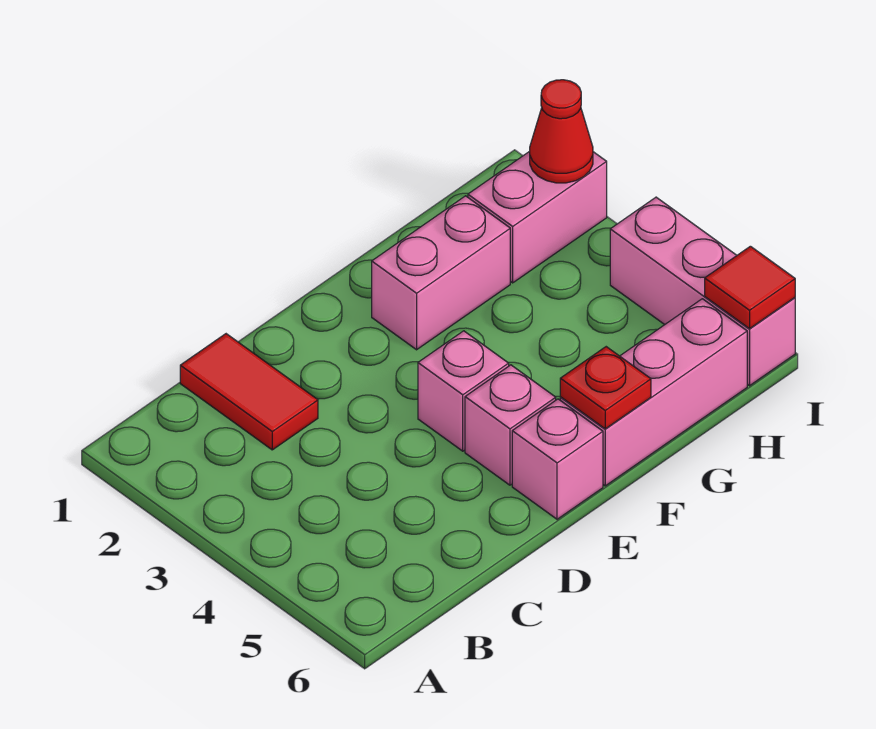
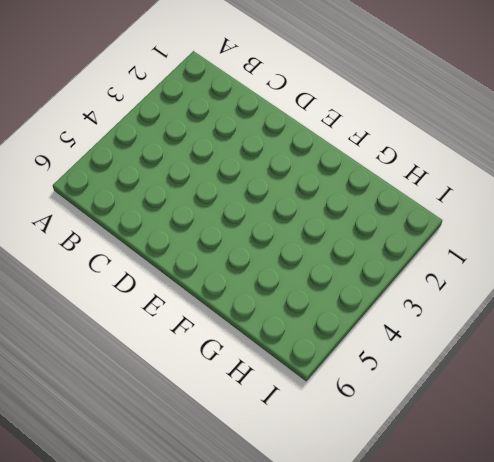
none -> red 1x2 tile [180,334,318,450]
none -> pink 1x1 brick [418,331,509,451]

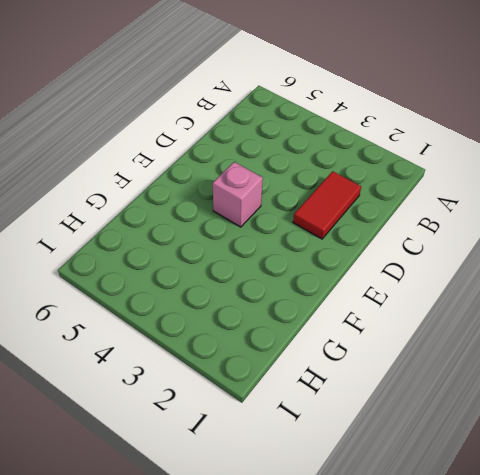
red 1x2 tile [293,171,361,239] -> red 1x2 tile turned to [180,334,318,450]
none -> pink 1x1 brick [465,365,556,485]
none -> pink 1x1 brick [512,399,603,519]

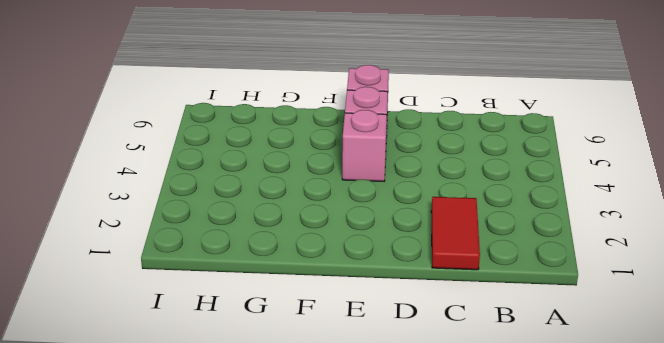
none -> pink 1x2 brick [372,196,510,350]
none -> pink 1x3 brick [560,299,747,486]

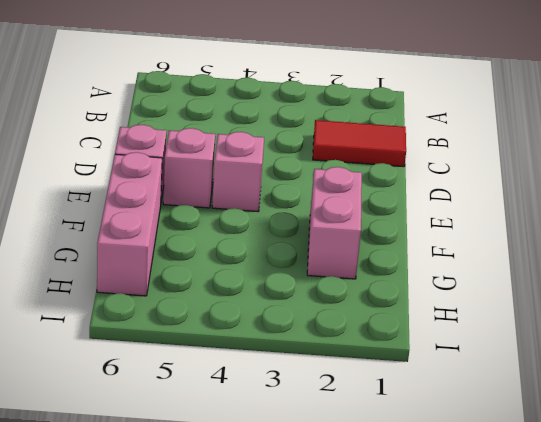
none -> pink 1x2 brick [468,151,607,283]
none -> pink 1x3 brick [610,197,795,386]

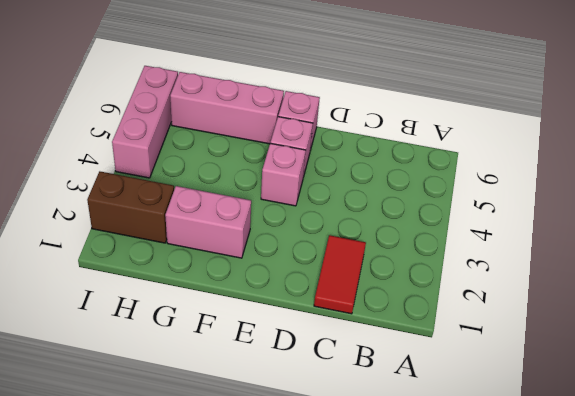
brown 1x2 brick [87,171,174,243] -> pink 1x2 brick [468,151,607,283]
none -> red 1x1 plate [560,347,651,429]
none -> red 1x1 cone [530,80,593,183]

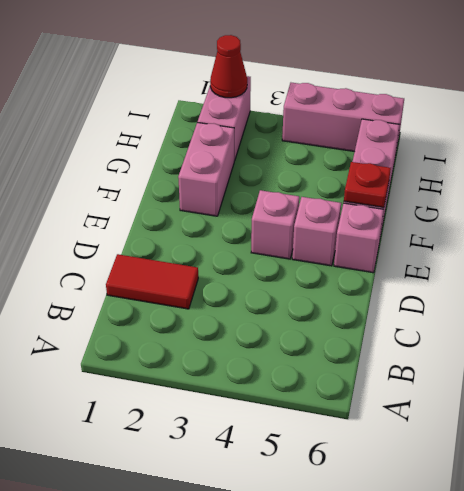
none -> red 1x1 tile [705,246,795,329]

